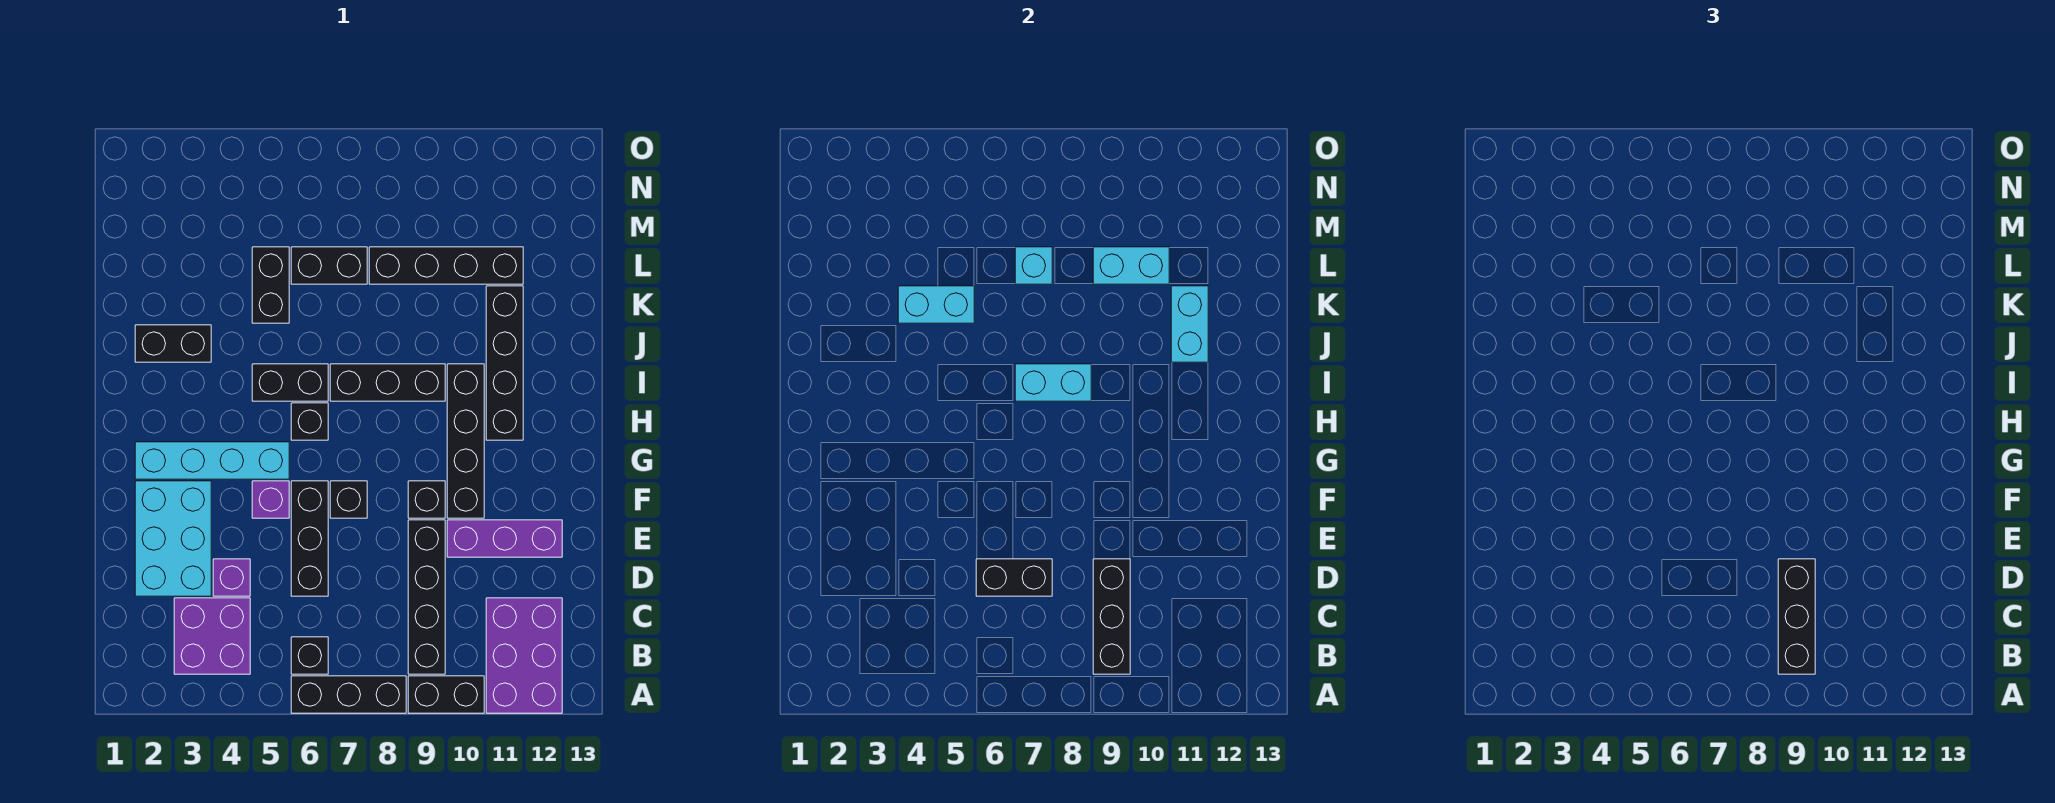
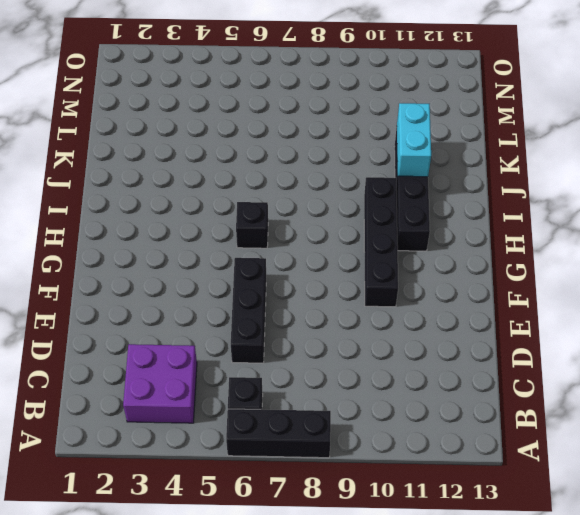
none -> black 1x2 brick [408,676,484,713]
none -> purple 2x3 brick [486,598,562,713]
none -> black 1x4 brick [408,520,445,674]
none -> cyan 2x3 brick [135,481,211,596]

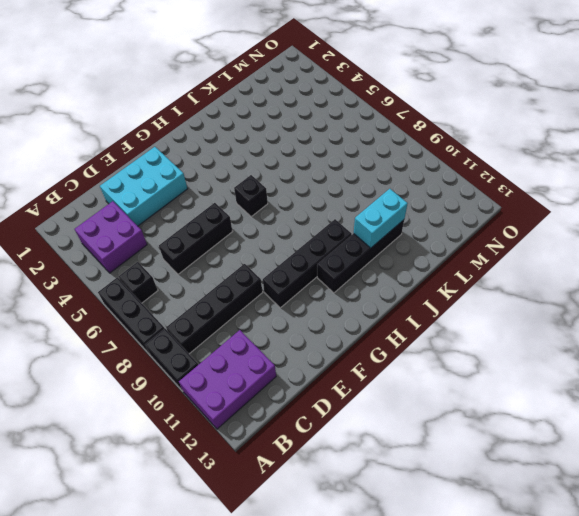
none -> purple 1x1 brick [213,559,250,596]
none -> purple 1x3 brick [447,520,562,557]
none -> purple 1x1 brick [252,481,289,518]
none -> black 1x1 brick [330,481,367,518]

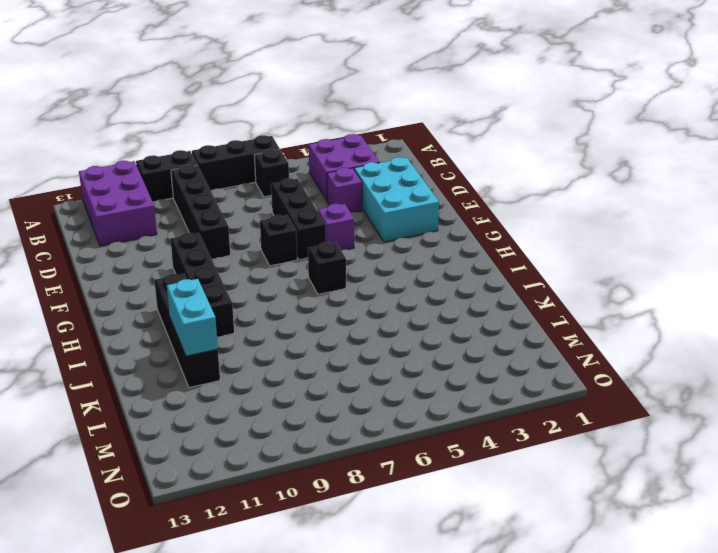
none -> purple 1x3 brick [447,520,562,557]
none -> black 1x1 brick [408,481,445,518]
none -> cyan 1x4 brick [135,442,289,479]
none -> black 1x2 brick [252,364,328,401]

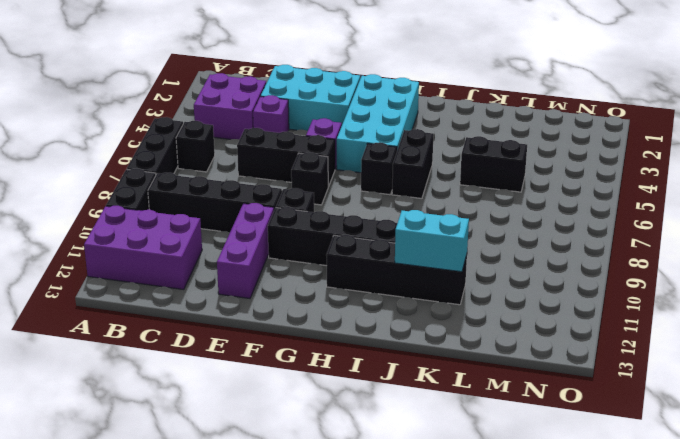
cyan 2x4 brick [337,74,419,173] -> cyan 1x4 brick [135,442,289,479]
none -> black 1x3 brick [330,364,445,401]
none -> black 1x2 brick [135,325,211,362]
none -> black 1x2 brick [291,247,367,284]
none -> black 1x4 brick [369,247,523,284]

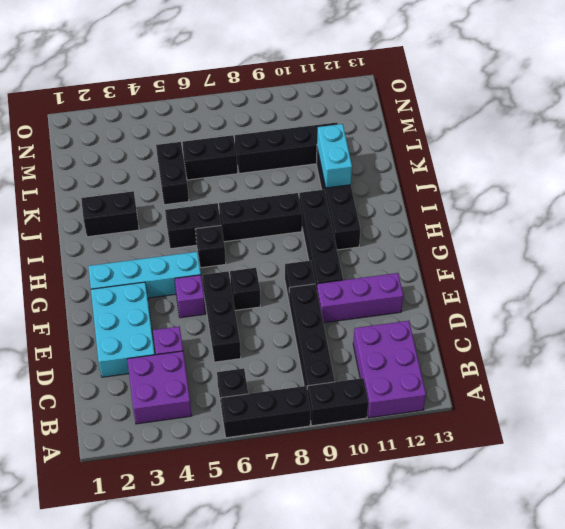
none -> black 1x3 brick [1093,559,1130,674]
none -> black 1x2 brick [976,559,1052,596]
none -> cyan 1x2 brick [1015,364,1091,401]
none -> cyan 1x2 brick [898,286,974,323]

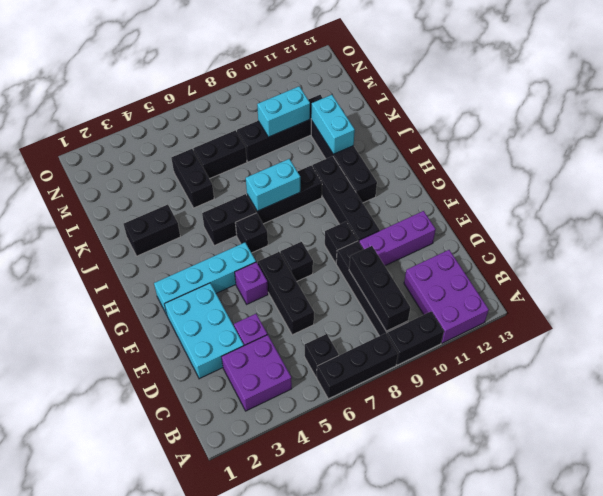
none -> black 1x2 brick [976,559,1052,596]
none -> cyan 1x2 brick [898,286,974,323]
none -> cyan 1x1 brick [1015,247,1052,284]
none -> black 1x3 brick [1778,559,1815,674]

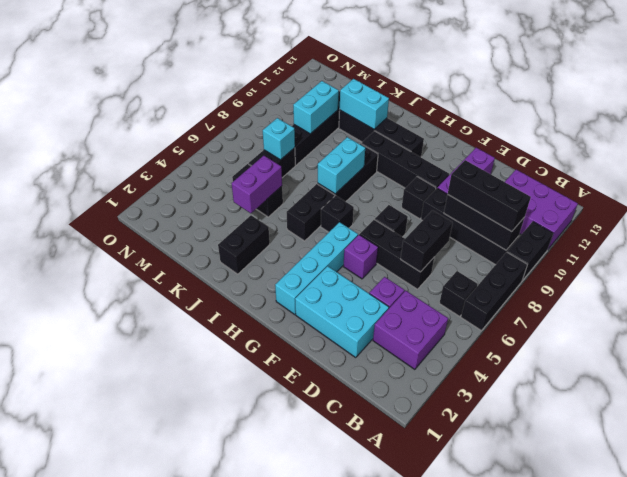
purple 1x2 brick [232,156,282,213] -> cyan 1x2 brick [898,286,974,323]

